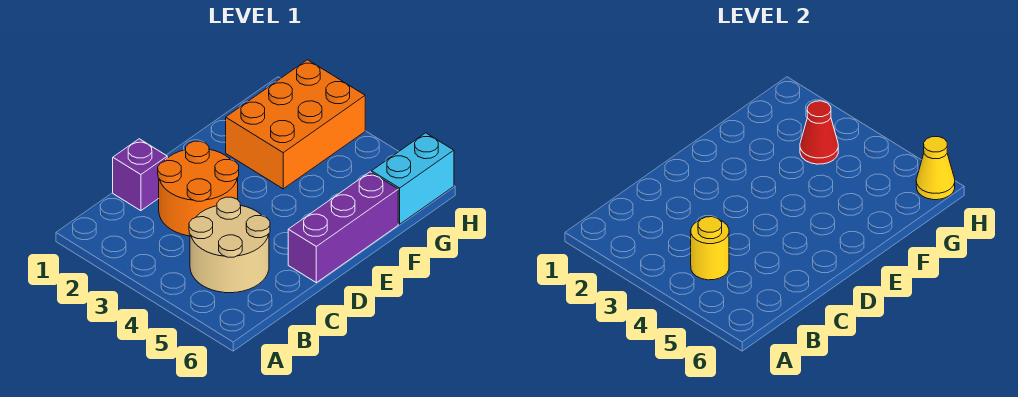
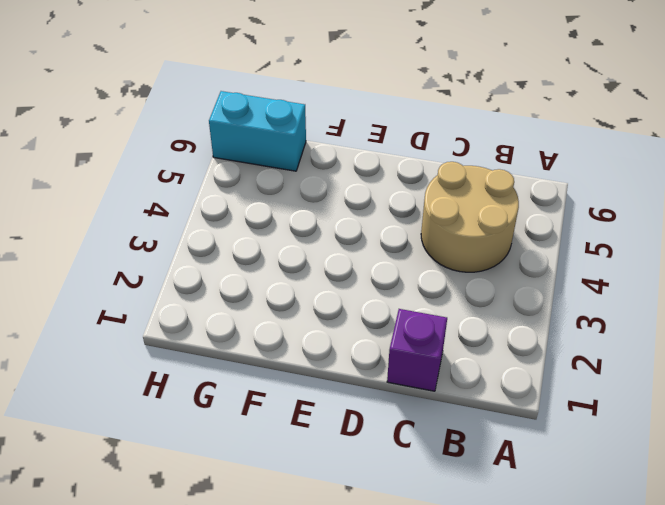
none -> orange 2x2 round brick [158,141,239,236]
none -> purple 1x3 brick [288,172,398,283]

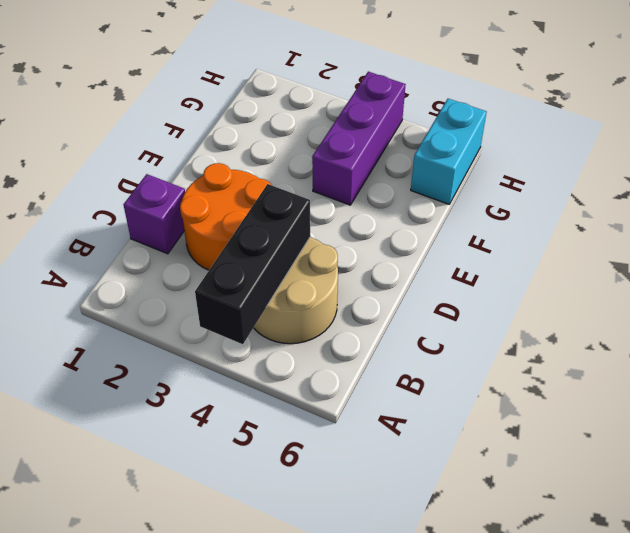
black 1x3 brick [195,184,310,344] -> yellow 1x1 round brick [691,217,729,280]
purple 1x3 brick [312,72,406,205] -> purple 1x3 brick moved to [288,172,398,283]
none -> orange 2x3 brick [226,60,365,189]
none -> red 1x1 cone [800,101,838,164]

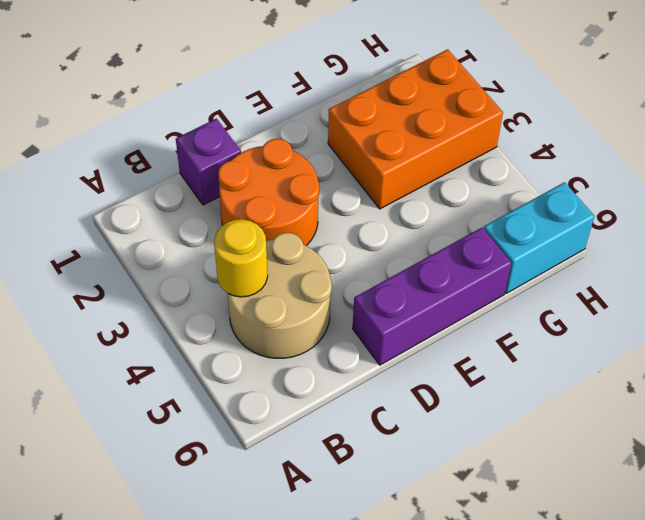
none -> red 1x1 cone [800,101,838,164]
none -> yellow 1x1 cone [916,137,955,200]

